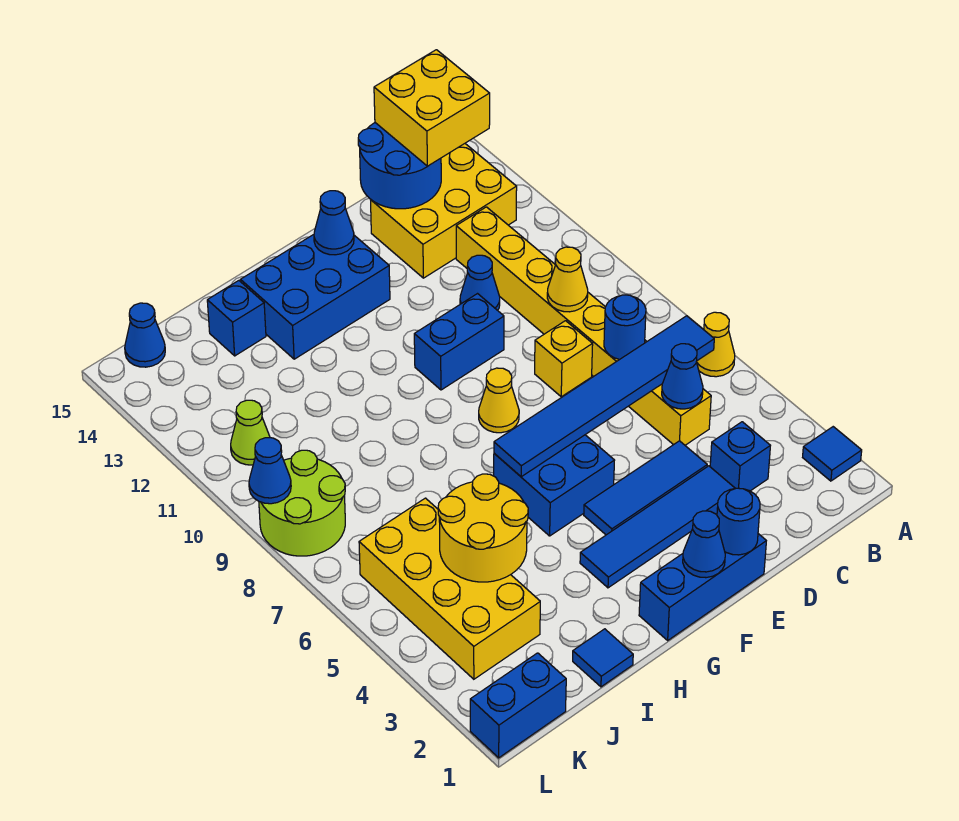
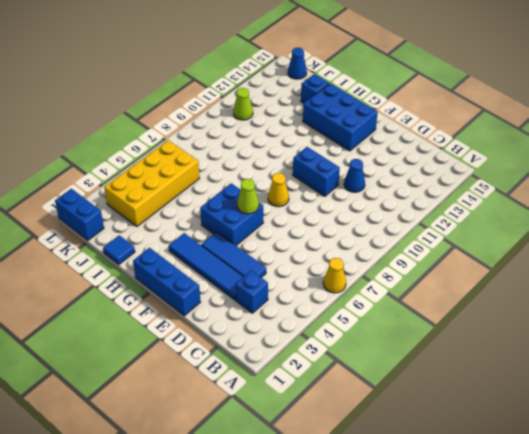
lime 1x1 cone [237,179,259,214] -> blue 1x6 tile [494,316,714,477]
none -> blue 1x1 tile [803,427,862,481]
none -> yellow 2x3 brick [371,144,517,278]
none -> yellow 1x8 brick [456,207,711,445]
none -> yellow 1x1 brick [535,321,593,397]

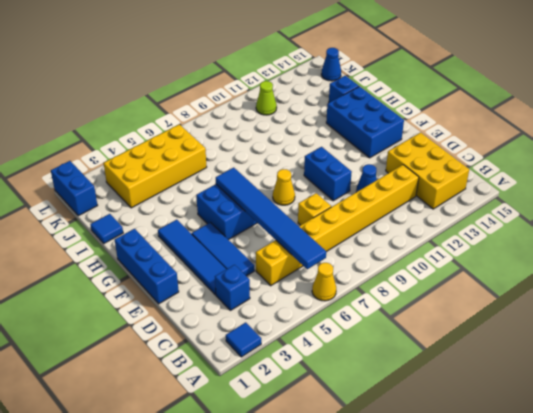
none -> lime 2x2 round brick [259,450,345,556]
none -> blue 1x1 cone [662,344,703,409]
none -> blue 1x1 round brick [604,295,646,359]
none -> yellow 1x1 cone [547,247,588,312]

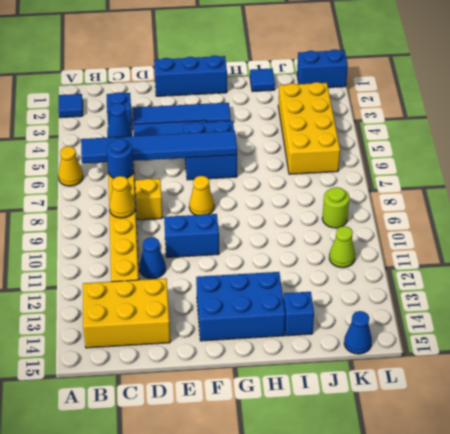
lime 1x1 round brick [322,187,349,228] -> lime 2x2 round brick [259,450,345,556]
none -> blue 2x2 round brick [358,123,441,209]
none -> blue 1x1 round brick [717,488,760,555]
none -> blue 1x1 cone [683,511,725,578]
none -> blue 1x1 cone [314,191,354,255]

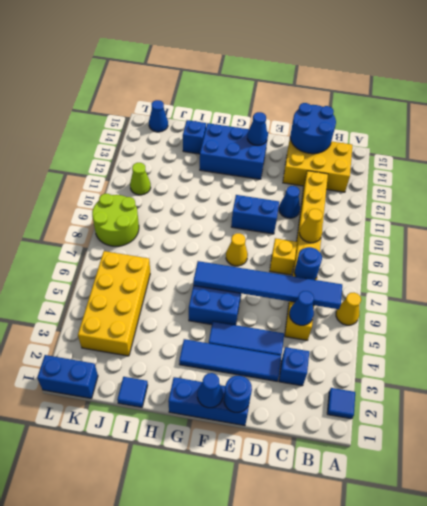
none -> yellow 2x2 round brick [438,474,528,582]
none -> blue 1x1 cone [249,438,291,504]
none -> yellow 2x2 brick [374,50,490,166]

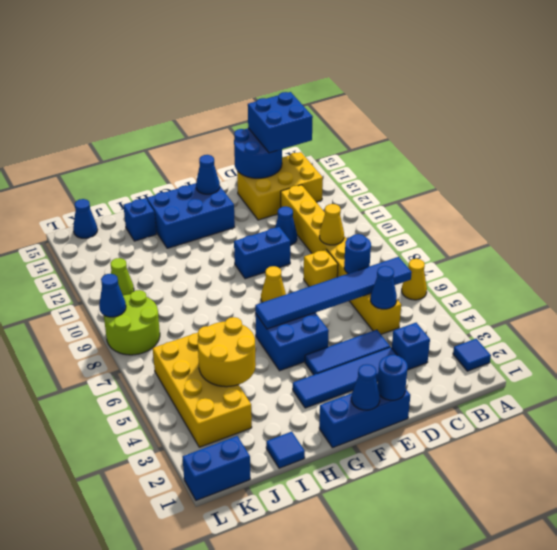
blue 2x2 brick [248,92,313,153] -> yellow 2x2 brick [374,50,490,166]

